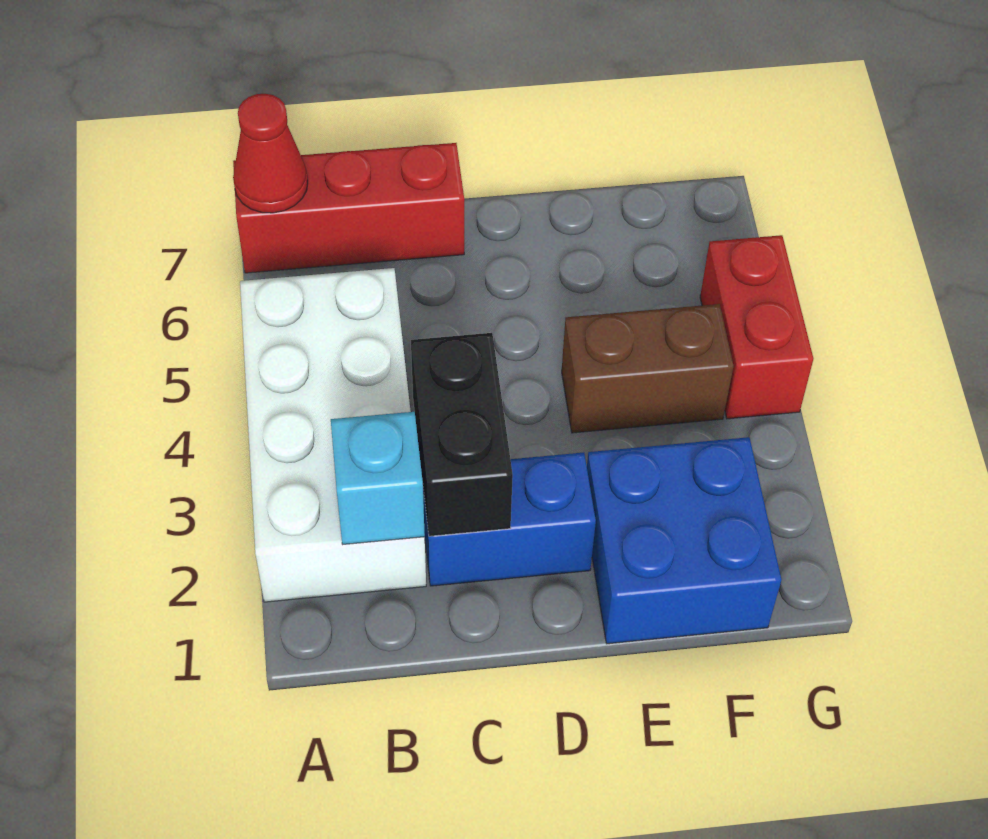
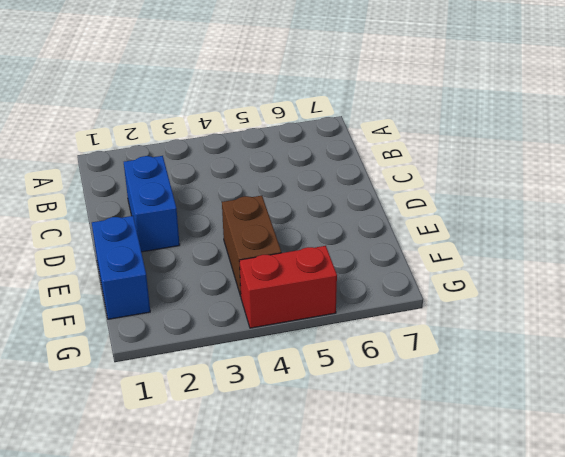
blue 1x2 brick [92,216,150,319] -> blue 2x2 brick [587,437,782,644]
none -> white 2x4 brick [240,268,426,602]
none -> red 1x3 brick [233,143,464,273]

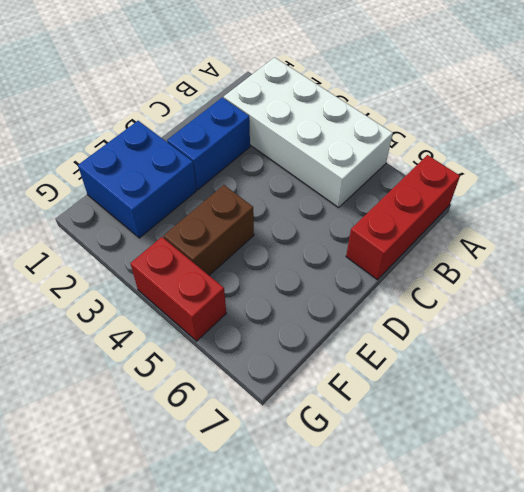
none -> red 1x1 cone [233,94,308,213]
none -> cyan 1x1 brick [331,412,425,544]

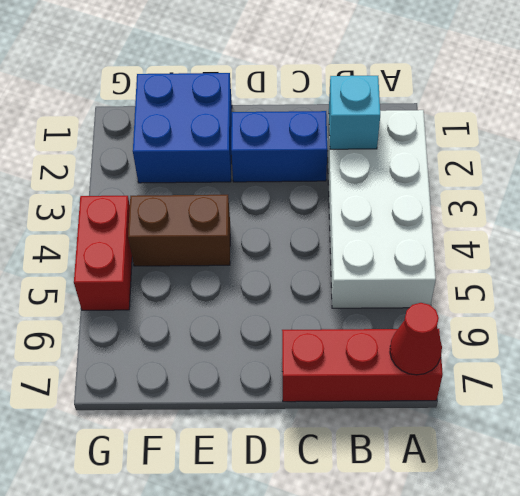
none -> black 1x2 brick [411,333,513,536]

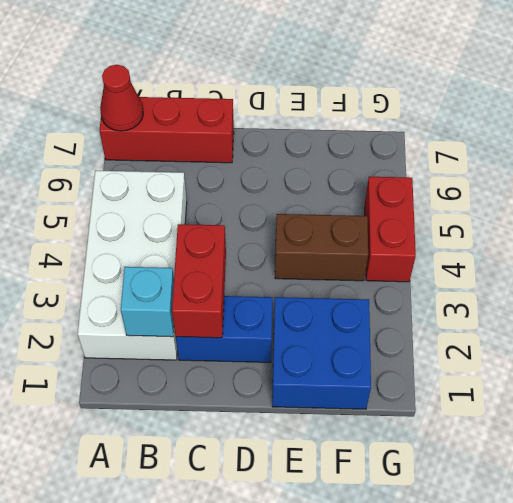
red 1x2 brick [172,224,226,338] -> black 1x2 brick [411,333,513,536]

